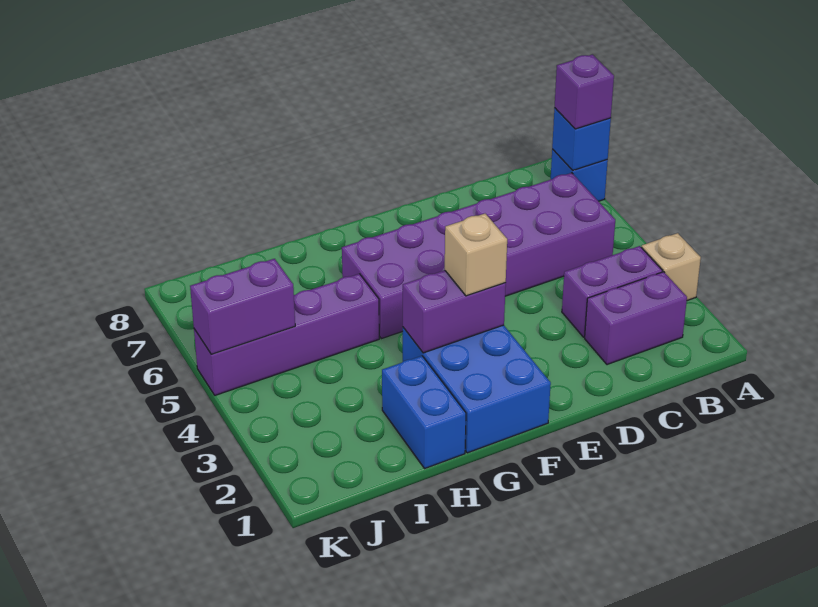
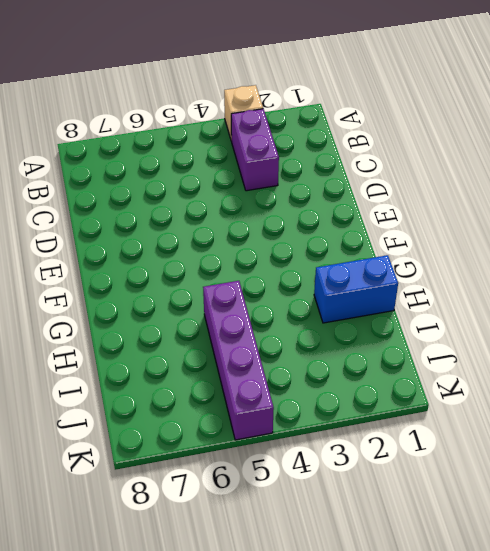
none -> blue 1x1 brick [551,149,608,201]
none -> purple 1x2 brick [585,272,687,365]
none -> purple 2x6 brick [342,173,615,339]

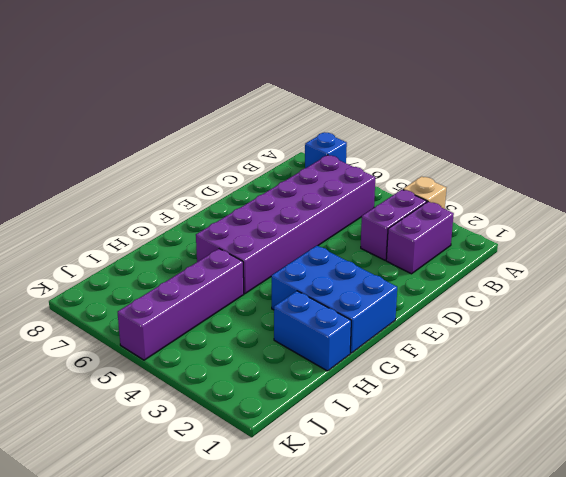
none -> blue 1x1 brick [552,108,611,170]
none -> purple 1x2 brick [403,270,506,353]
none -> purple 1x2 brick [190,259,295,354]

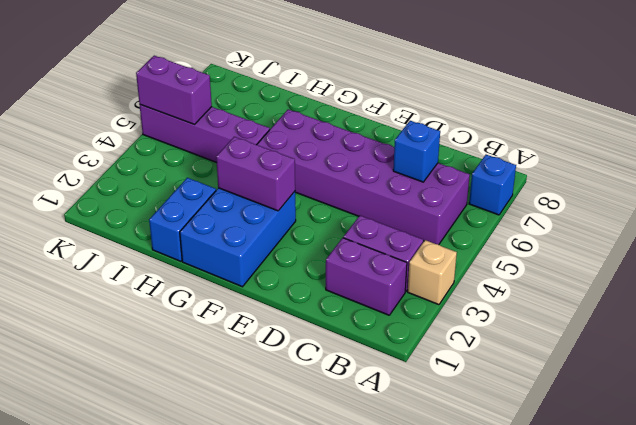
blue 1x1 brick [393,121,440,182] -> blue 1x1 brick moved to [552,108,611,170]
none -> purple 1x1 brick [555,54,614,129]
none -> tan 1x1 brick [445,214,507,296]

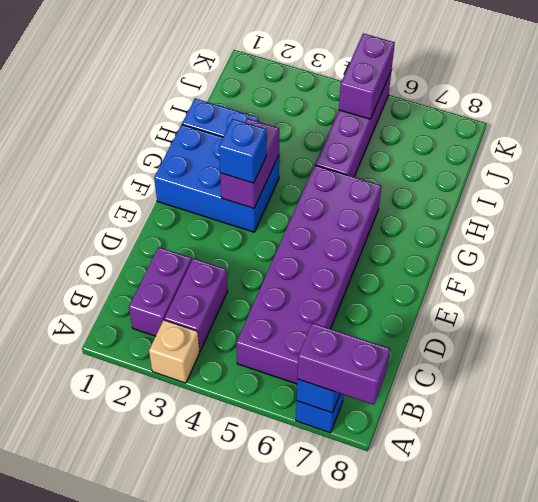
purple 1x2 brick [297,323,390,405] -> purple 1x1 brick [555,54,614,129]
blue 1x1 brick [219,119,266,183] -> tan 1x1 brick [445,214,507,296]

